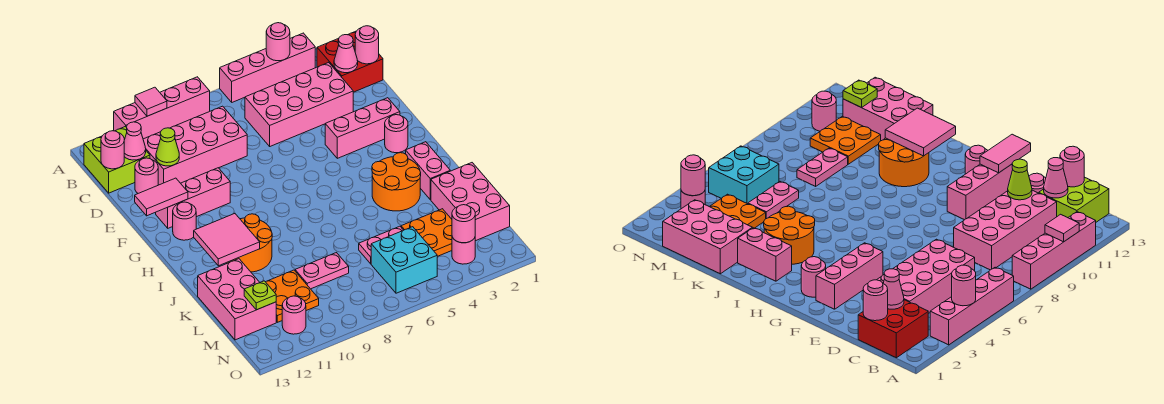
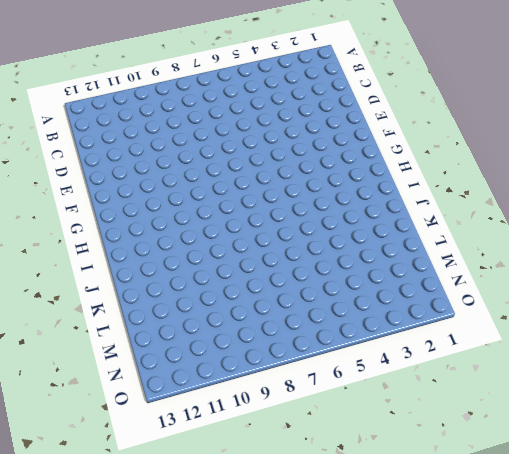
none -> pink 1x4 brick [220,33,315,102]
none -> pink 1x4 brick [114,77,210,139]
none -> red 2x2 brick [317,31,383,92]
none -> lime 2x2 brick [84,127,150,193]

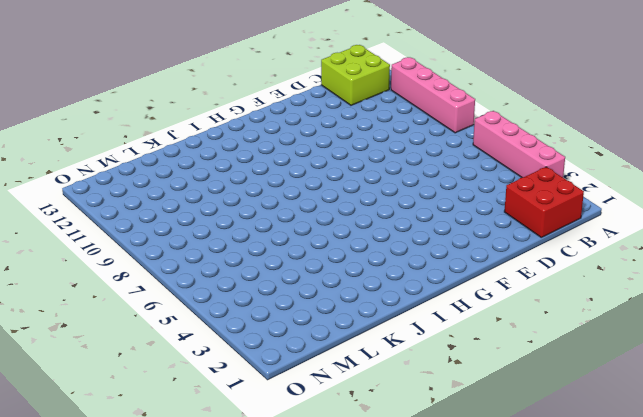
none -> pink 2x4 brick [245,62,353,146]
none -> pink 2x4 brick [143,106,247,185]
none -> pink 1x1 round brick [135,158,158,193]
none -> pink 1x3 brick [325,98,400,158]

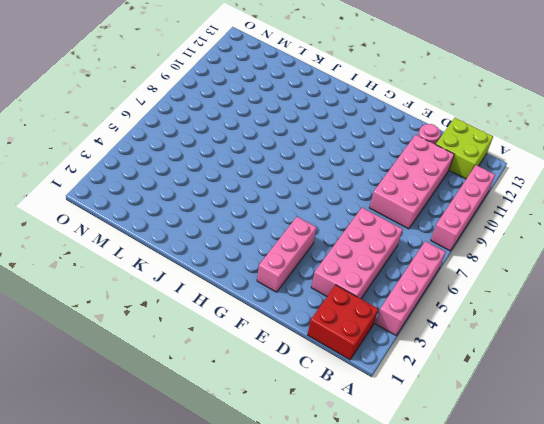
none -> pink 1x3 brick [156,168,230,228]
none -> pink 1x1 round brick [385,115,408,153]
none -> pink 1x1 round brick [173,202,196,240]
none -> pink 1x2 brick [406,142,450,200]

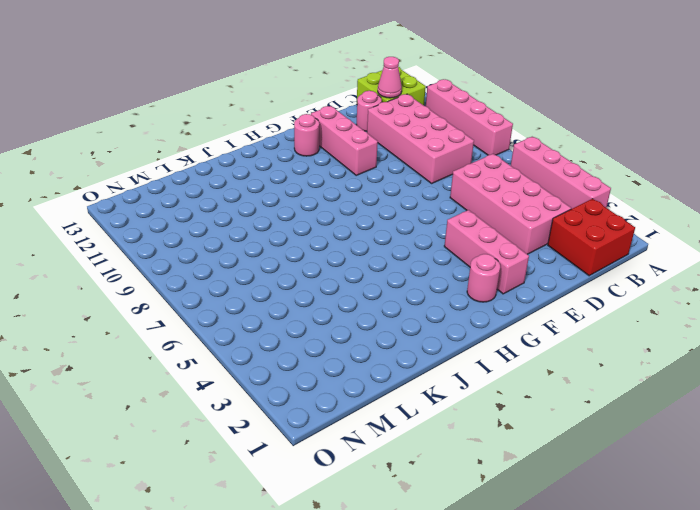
none -> pink 1x2 brick [406,142,450,200]
none -> orange 2x2 round brick [372,153,421,211]
none -> orange 2x2 round brick [227,214,272,272]
none -> pink 2x3 brick [431,163,510,241]

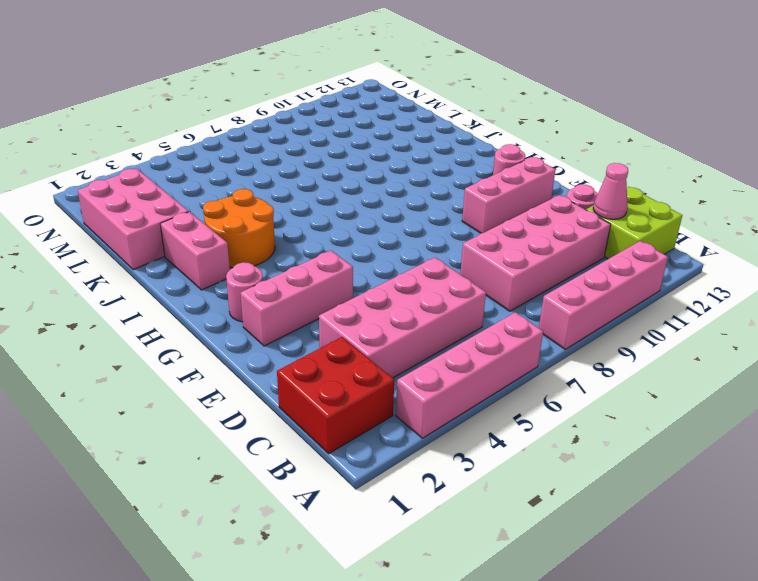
none -> orange 2x2 round brick [227,214,272,272]
none -> pink 2x3 brick [198,259,276,340]
none -> orange 2x2 plate [401,209,452,256]
none -> pink 1x2 plate [359,226,403,264]

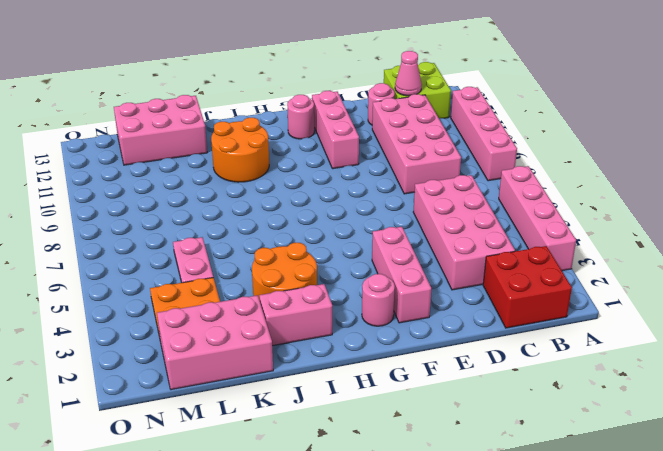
none -> pink 1x2 plate [295,253,349,289]
none -> orange 2x2 plate [266,270,319,322]
none -> cyan 2x2 brick [371,227,437,293]
none -> pink 1x1 round brick [452,237,475,264]

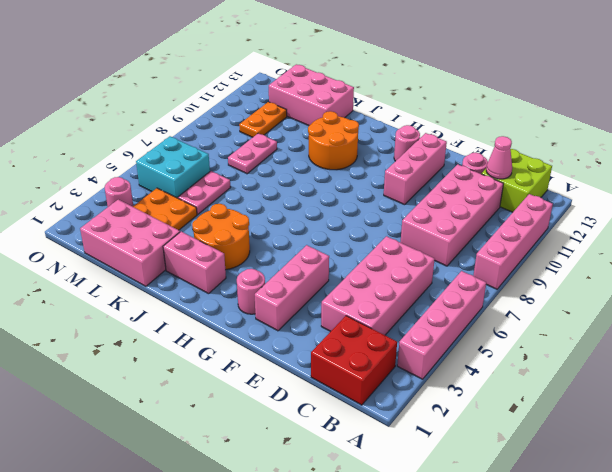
orange 1x2 plate [239,102,287,137] -> orange 2x2 plate [266,270,319,322]
none -> pink 1x1 round brick [282,296,306,334]
none -> pink 1x1 round brick [266,23,290,61]
none -> pink 1x1 tile [135,87,167,116]
none -> pink 1x1 round brick [355,26,379,64]

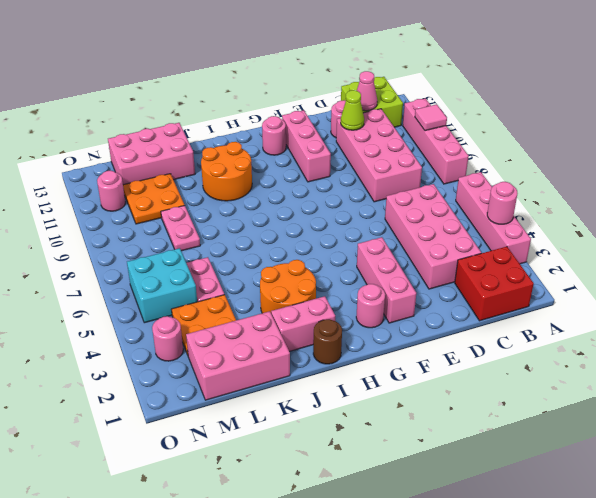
brown 1x1 round brick [313,319,342,364] -> none
none -> pink 1x1 round brick [355,26,379,64]
none -> pink 1x1 cone [334,35,358,73]
none -> pink 1x1 round brick [101,131,124,169]
none -> pink 1x2 tile [135,178,188,216]

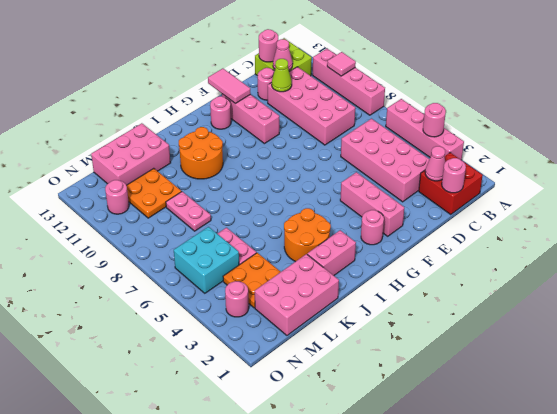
none -> pink 2x2 tile [194,213,260,266]
none -> lime 1x1 plate [244,281,276,310]
none -> pink 1x1 round brick [452,205,475,243]

